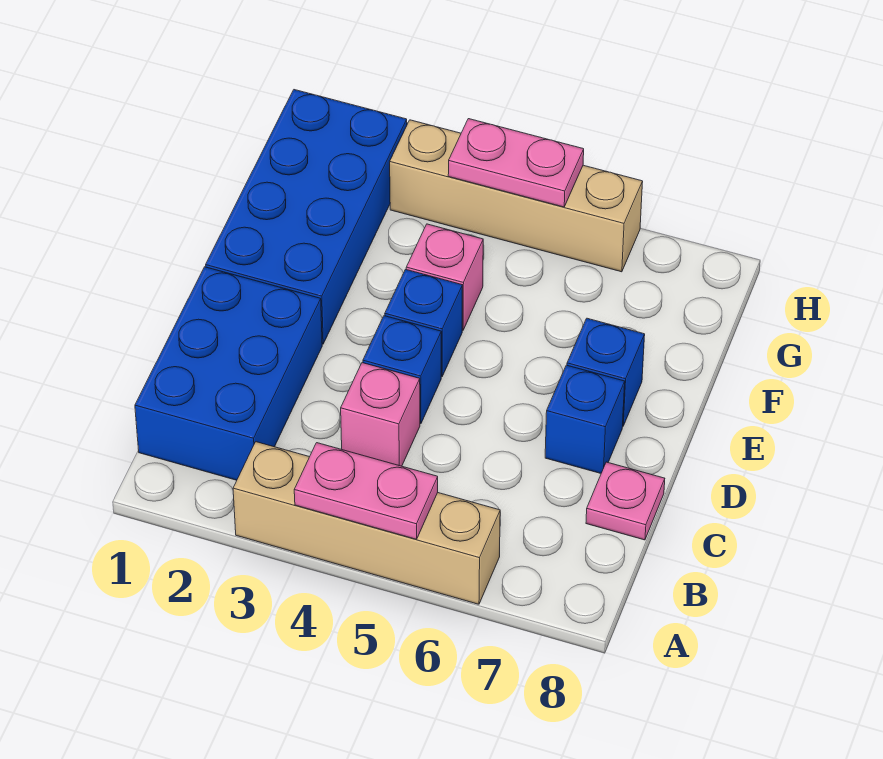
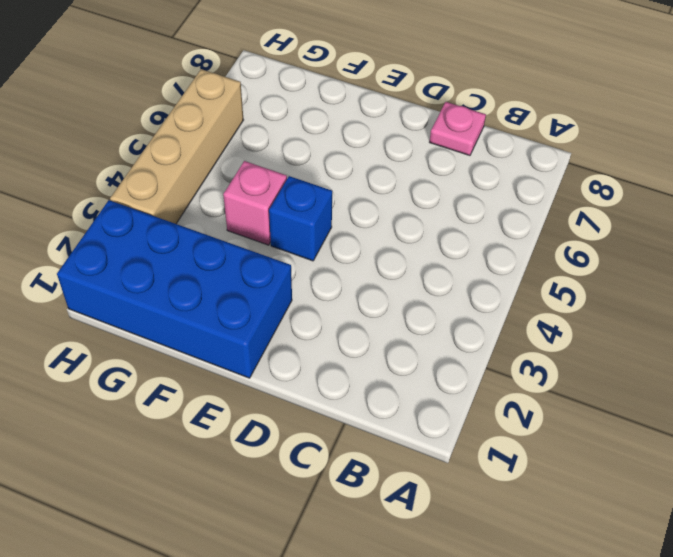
none -> tan 1x4 brick [233,442,500,604]
none -> blue 2x3 brick [135,267,322,480]
none -> pink 1x1 brick [341,363,420,466]

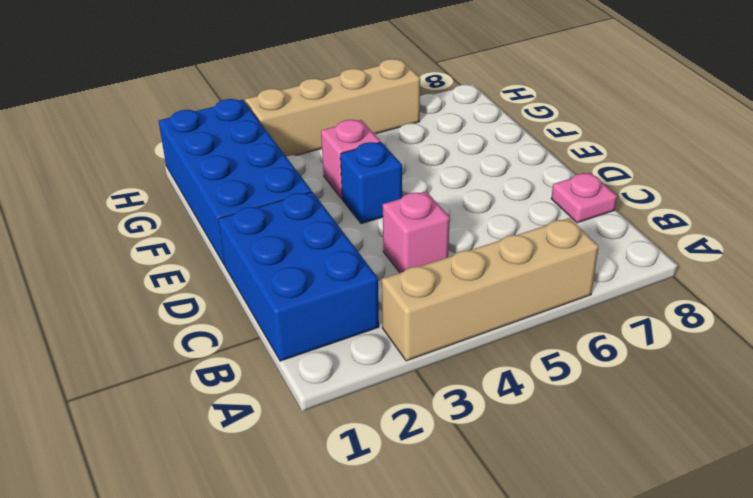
none -> blue 1x1 brick [363,316,441,424]
none -> blue 1x1 brick [545,365,625,473]
none -> blue 1x1 brick [567,318,645,426]

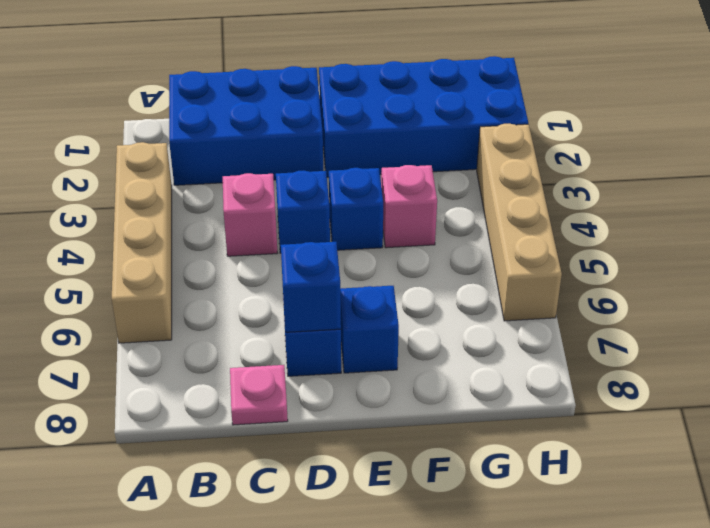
blue 1x1 brick [281,242,341,332] -> none
none -> pink 1x2 plate [294,443,438,539]
none -> pink 1x2 plate [448,119,584,207]

